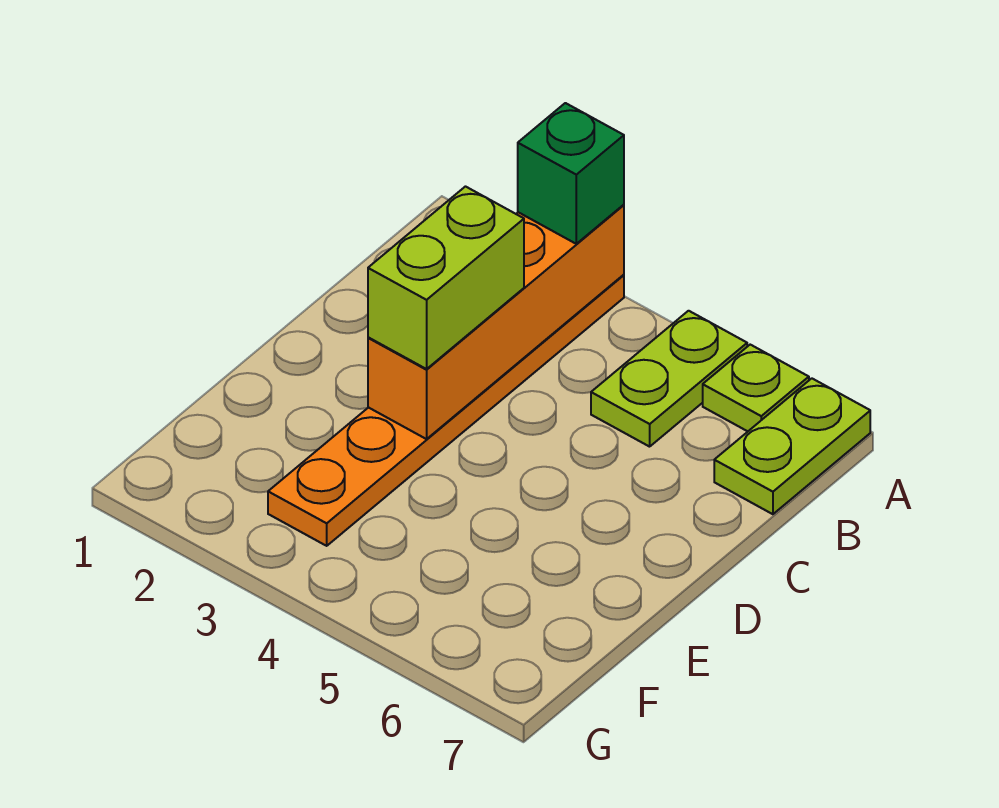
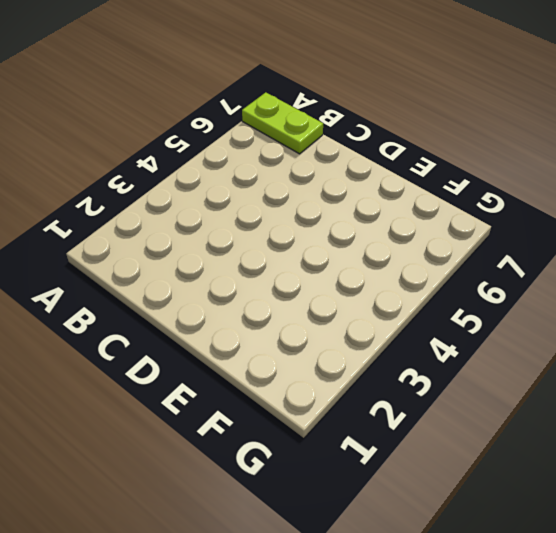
none -> orange 1x6 plate [268,275,624,546]
none -> lime 1x2 plate [591,311,747,447]

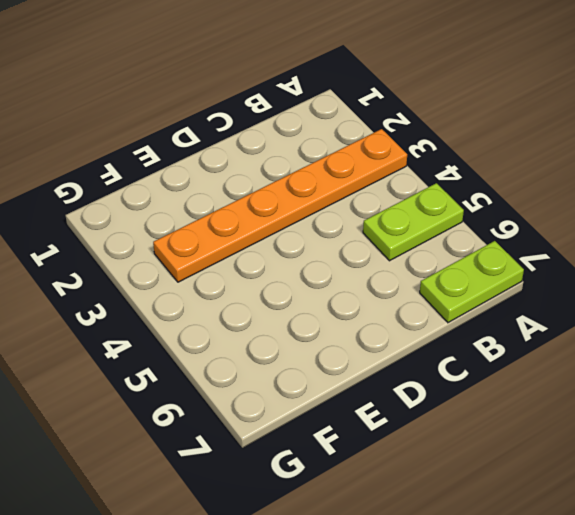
none -> lime 1x1 plate [703,345,809,431]
none -> orange 1x4 brick [368,205,624,439]

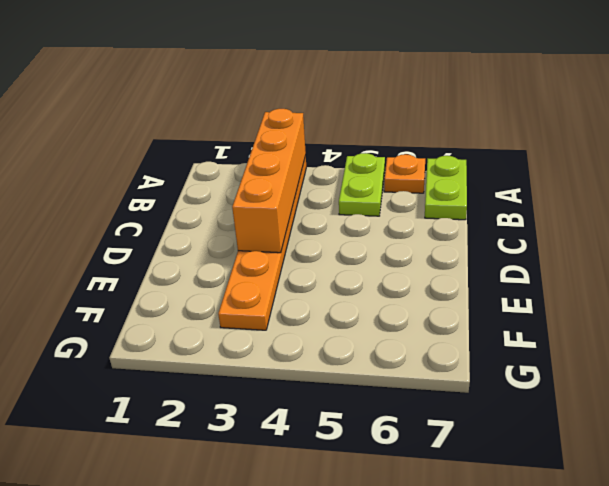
orange 1x1 plate [384,154,425,193] -> lime 1x1 plate [703,345,809,431]
none -> green 1x1 brick [518,103,624,244]
none -> lime 1x2 brick [368,187,524,369]

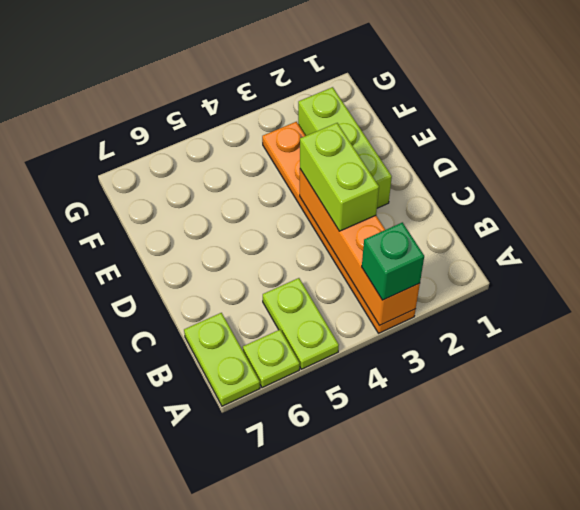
lime 1x3 brick [298,87,392,208] -> none

